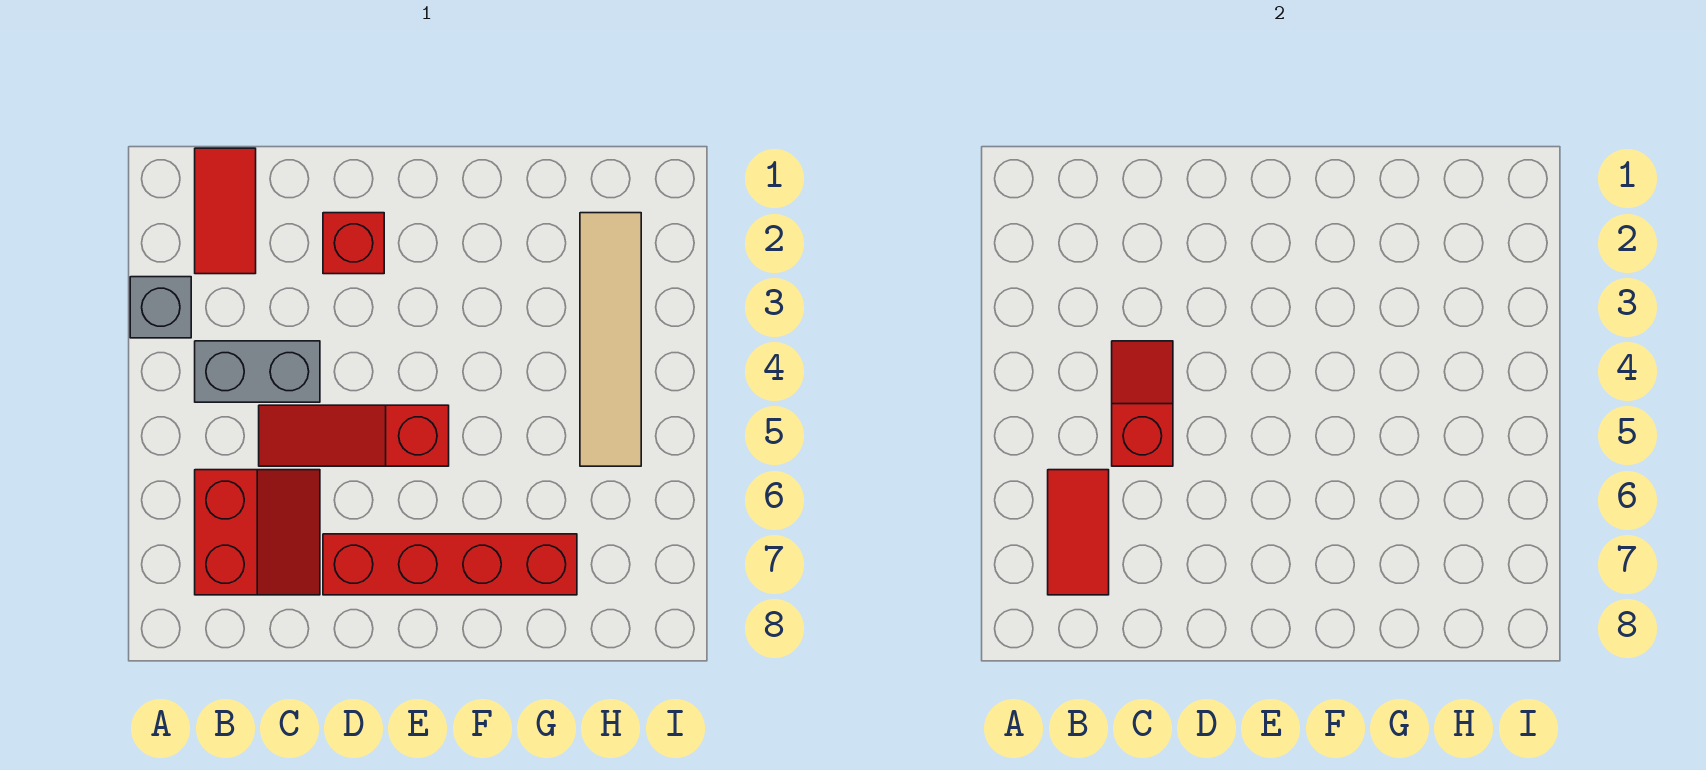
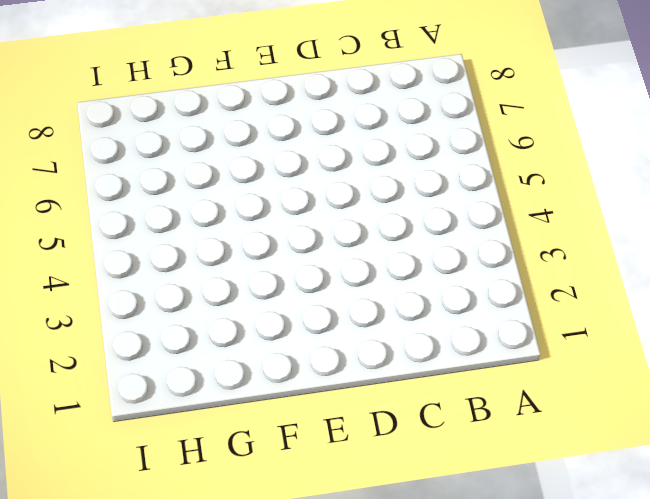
none -> grey 1x1 brick [130,277,191,338]
none -> red 1x2 tile [195,148,256,274]

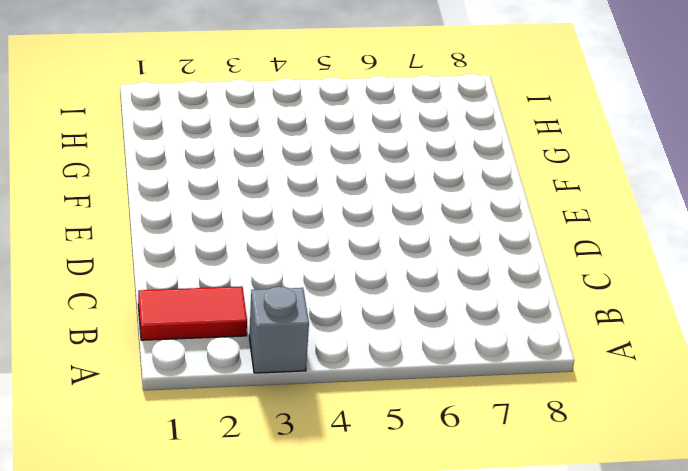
none -> grey 1x2 brick [195,341,320,402]
none -> red 2x2 slope [195,470,320,595]

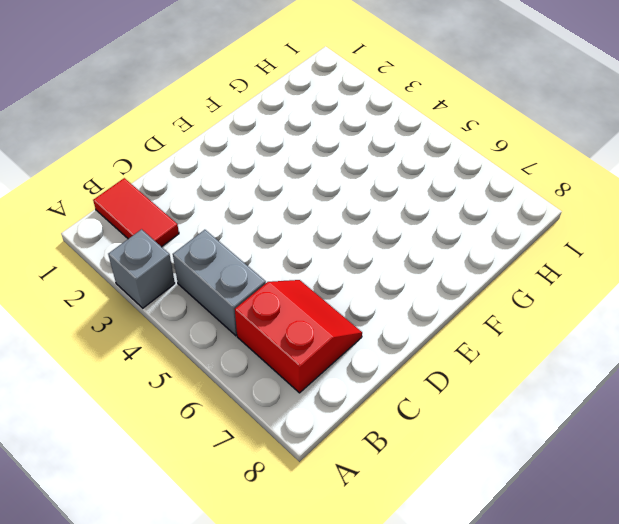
grey 1x2 brick [173,230,266,336] -> grey 1x2 brick turned to [195,341,320,402]
none -> red 1x3 slope [259,405,449,466]
none -> red 1x1 brick [323,213,384,274]

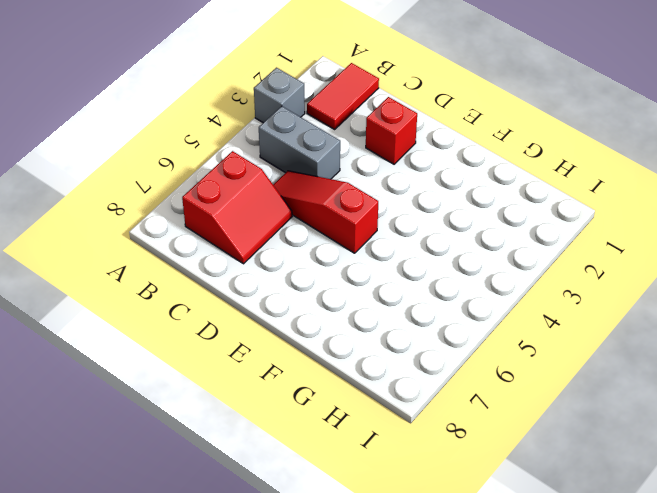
none -> red 1x4 brick [323,534,577,595]
none -> tan 1x4 tile [580,213,641,466]

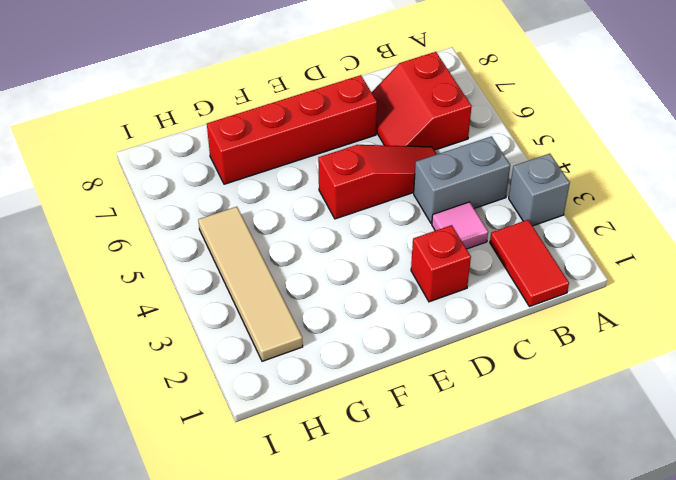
pink 1x1 tile [432,202,488,249] -> none
none -> red 1x2 tile [1048,470,1109,595]
none -> red 1x2 slope [1112,341,1173,466]

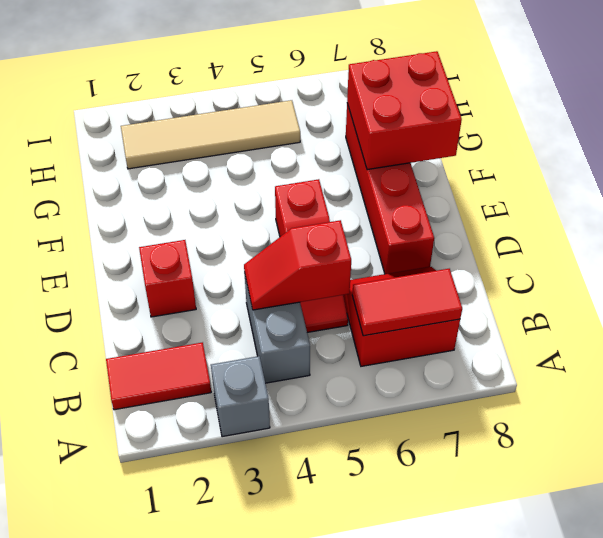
red 2x2 brick [347,51,462,170] -> none

